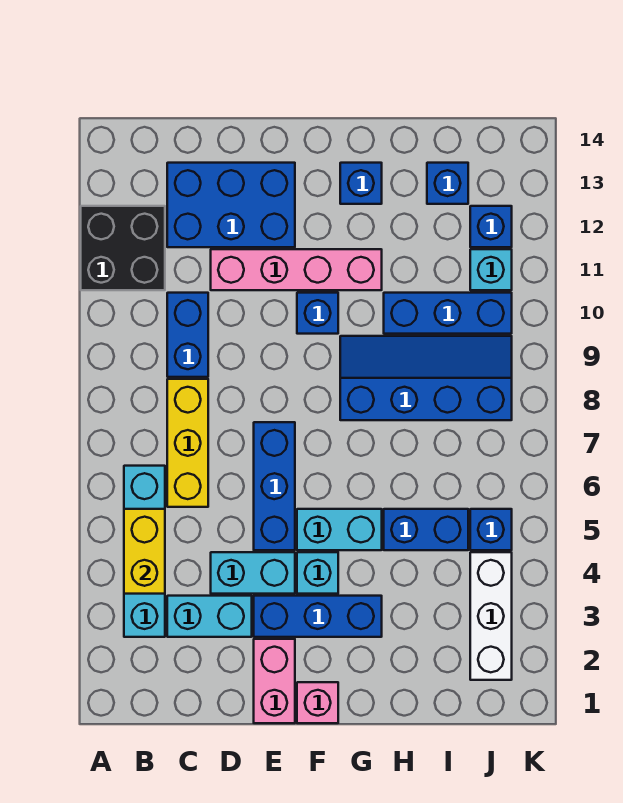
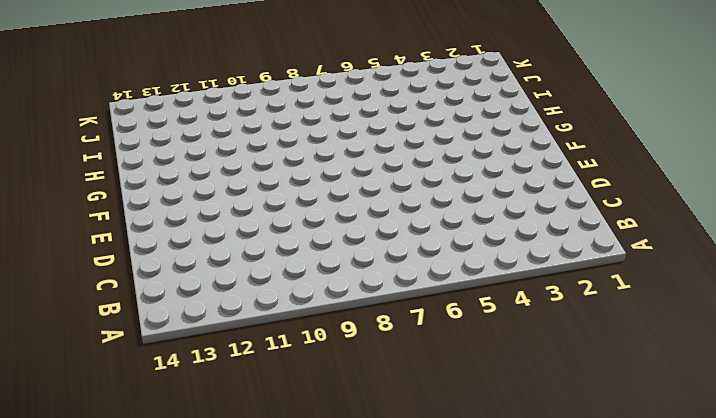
none -> black 2x2 brick [81,206,165,290]
none -> cyan 1x4 brick [124,466,165,637]
none -> cyan 1x2 brick [167,596,252,637]

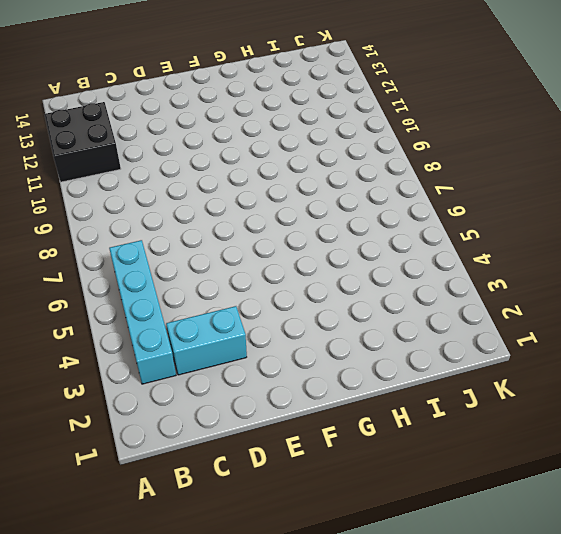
none -> yellow 1x3 brick [167,379,208,507]
none -> blue 1x2 brick [167,293,208,377]
none -> blue 2x3 brick [167,163,295,247]

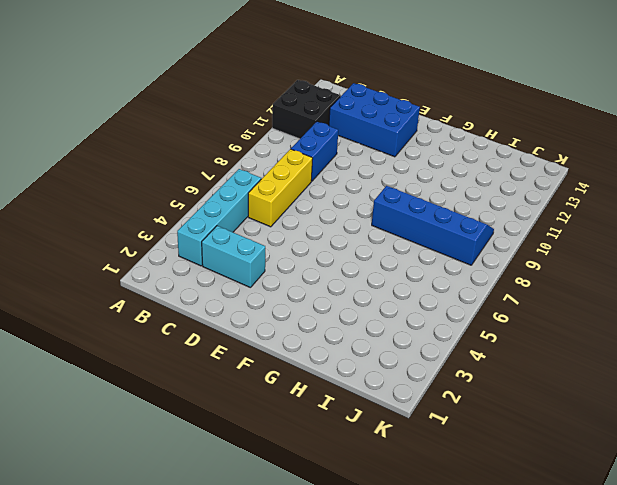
none -> cyan 1x2 brick [211,552,295,594]
none -> pink 1x4 brick [211,249,382,290]
none -> pink 1x2 brick [254,639,295,723]

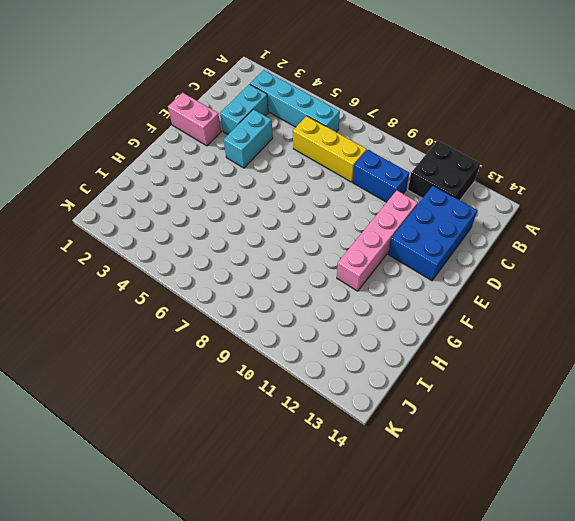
none -> blue 1x3 brick [254,596,382,637]
none -> blue 1x3 brick [254,422,295,550]
none -> pink 1x1 brick [297,682,338,723]

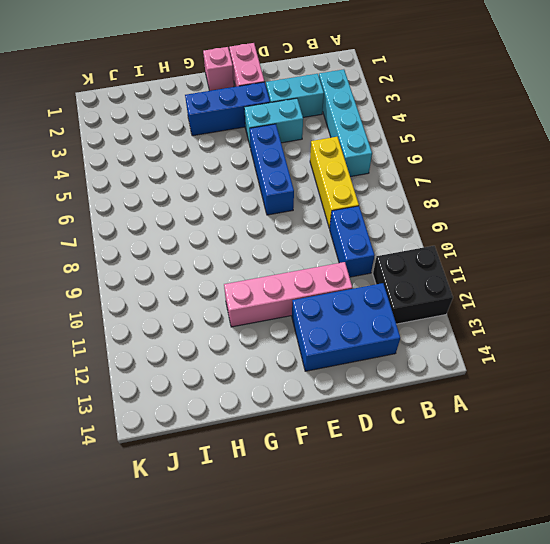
none -> cyan 1x1 brick [297,552,338,594]
none -> cyan 1x2 brick [297,509,382,550]
none -> blue 1x1 brick [297,293,338,334]

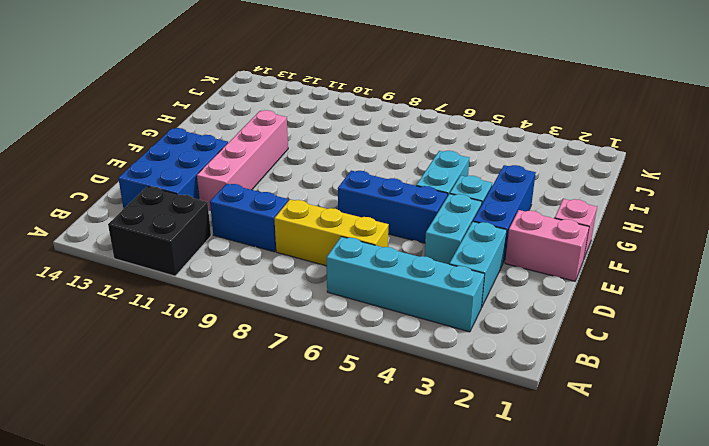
none -> blue 1x1 brick [297,293,338,334]
none -> blue 2x4 slope [340,336,512,420]
none -> blue 1x1 brick [340,163,382,204]

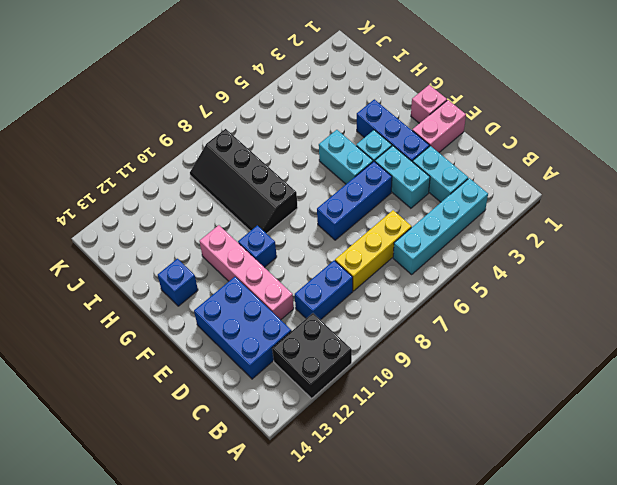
black 2x4 slope [190,129,298,234] -> blue 2x4 slope [340,336,512,420]
none -> blue 1x2 brick [384,509,468,550]
none -> blue 1x3 brick [384,293,512,334]
none -> blue 1x1 brick [427,163,468,204]

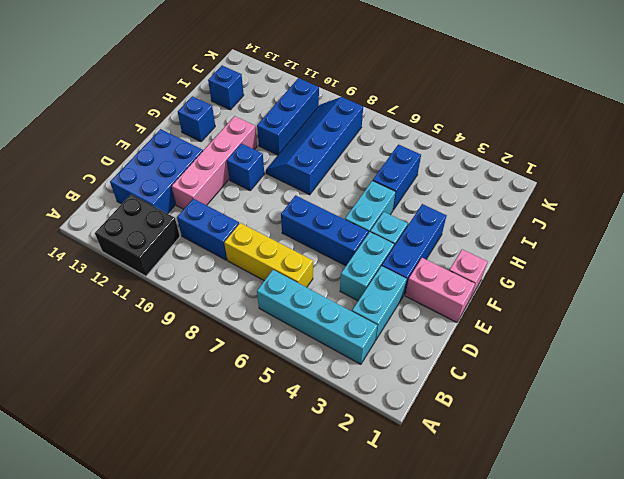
none -> white 1x3 brick [470,552,512,680]
none -> blue 1x1 brick [470,509,512,550]
none -> cyan 1x1 brick [470,249,512,290]

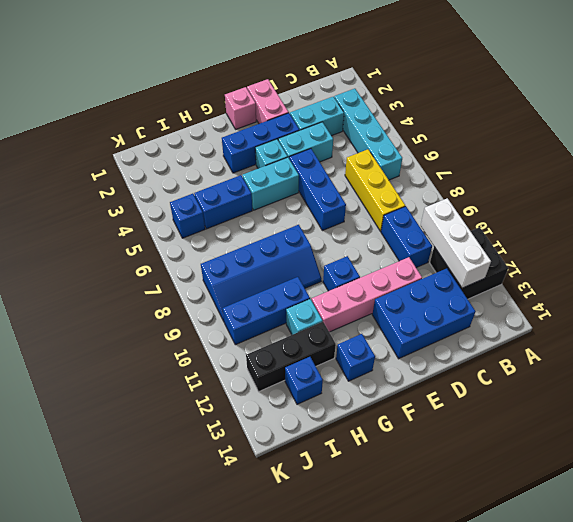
white 1x3 brick [421,198,491,288] -> white 1x3 brick moved to [470,552,512,680]
cyan 1x1 brick [286,299,323,335] -> cyan 1x1 brick moved to [470,249,512,290]
black 1x3 brick [246,322,336,392] -> blue 1x1 brick [470,206,512,247]
none -> yellow 1x2 brick [124,509,165,594]

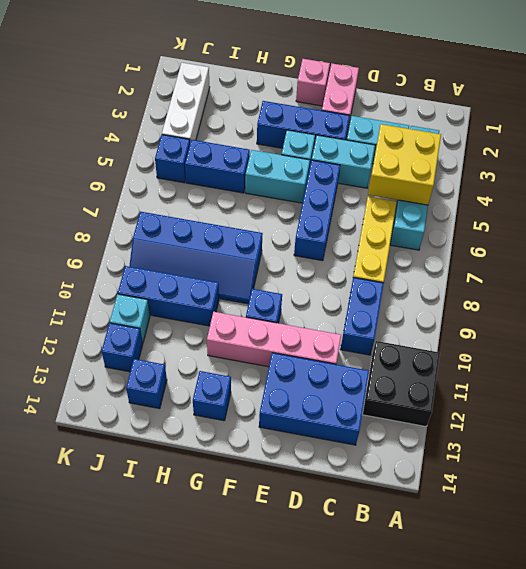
yellow 2x2 brick [368,124,441,205] -> yellow 1x2 brick [124,509,165,594]

